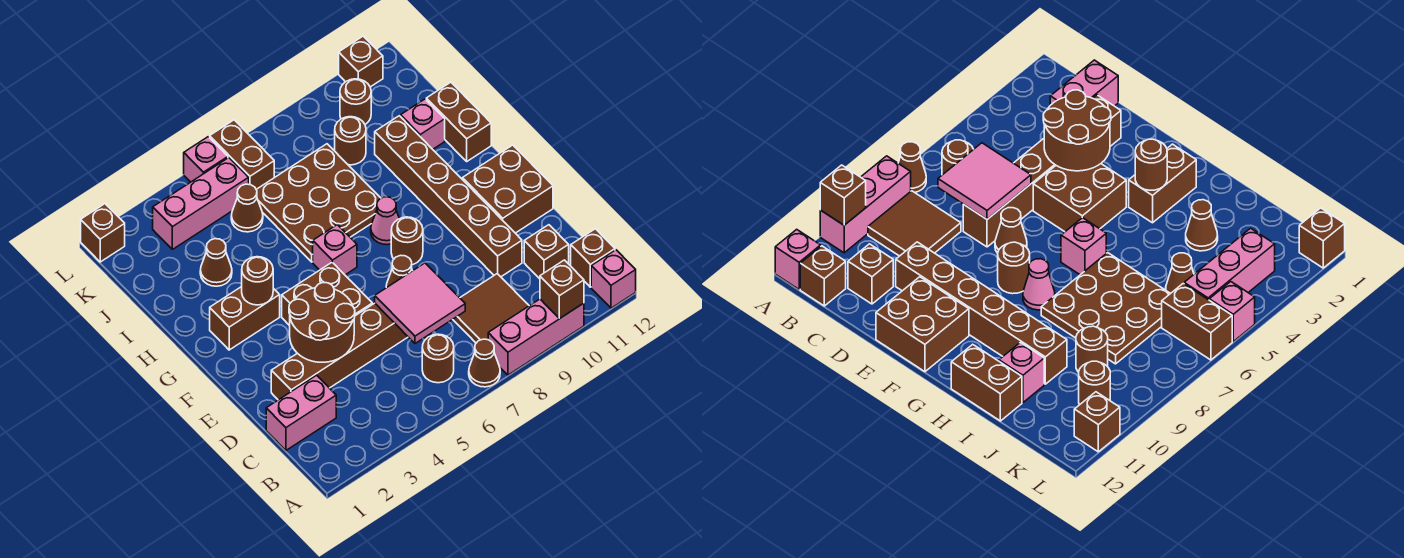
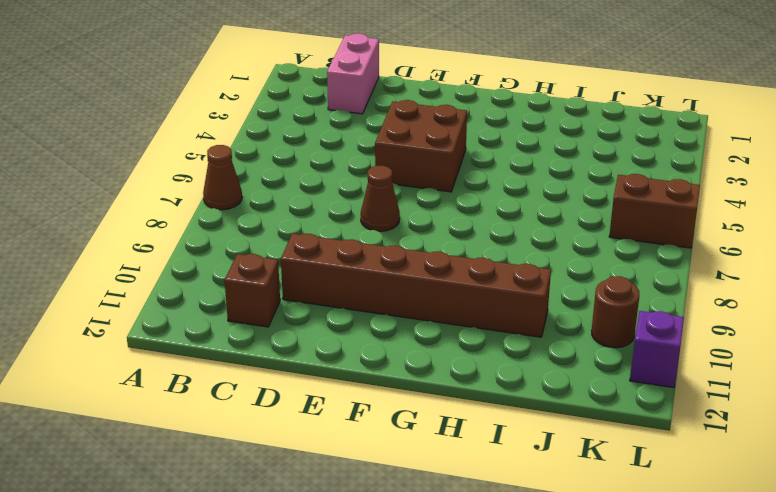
purple 1x1 brick [630,311,684,388] -> brown 1x1 brick [339,36,383,87]
none -> pink 1x3 brick [488,299,584,375]
none -> pink 1x1 brick [591,250,636,308]
none -> brown 1x1 round brick [422,334,454,383]
none -> brown 2x2 tile [453,274,529,343]

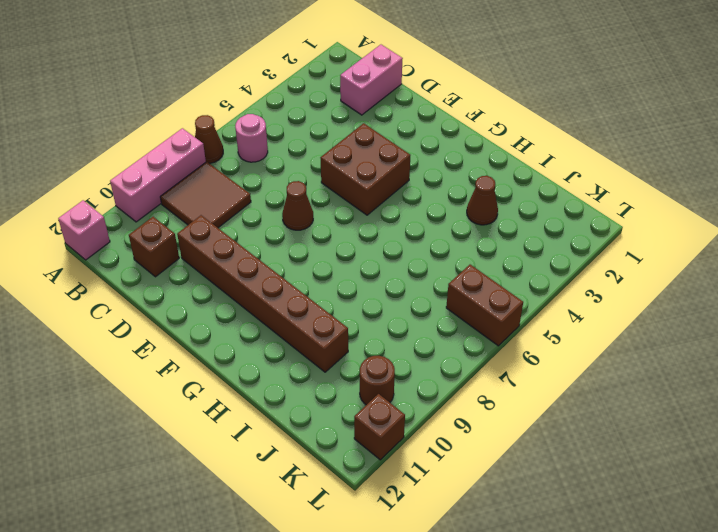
pink 1x1 round brick [235,114,268,162] -> brown 1x1 round brick [422,334,454,383]
none -> brown 1x1 brick [571,229,615,287]
none -> brown 1x6 brick [271,303,408,400]
none -> brown 2x2 brick [462,145,553,233]
none -> brown 1x1 round brick [391,217,423,265]

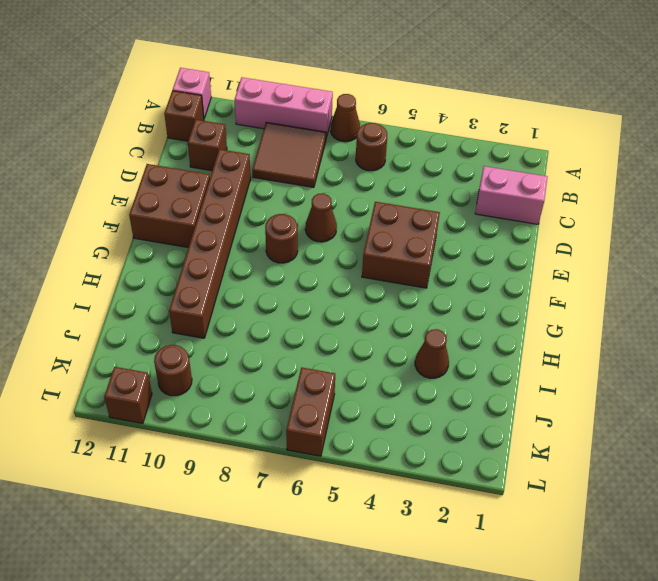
none -> brown 1x6 brick [271,303,408,400]
none -> brown 1x2 brick [210,287,280,350]
none -> pink 1x1 brick [313,225,357,275]
none -> pink 1x1 cone [371,197,399,245]

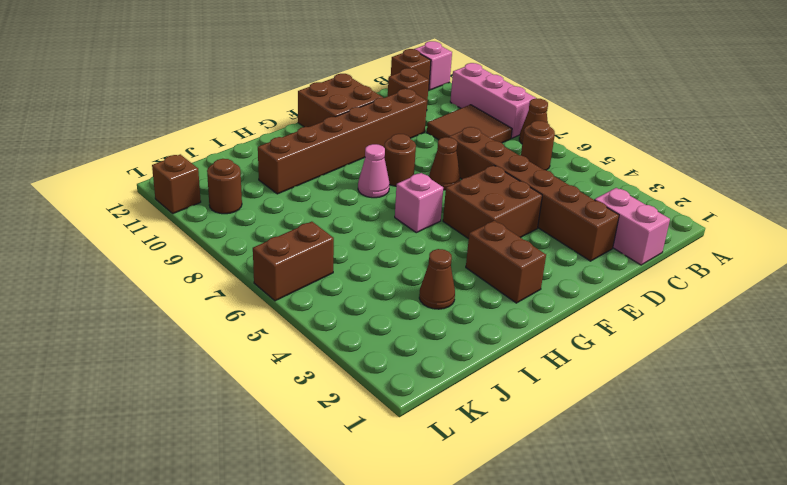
none -> brown 3x3 plate [256,144,380,262]
none -> brown 1x2 brick [426,82,491,161]
none -> pink 1x1 brick [401,99,445,149]
none -> brown 1x1 cone [231,184,263,232]

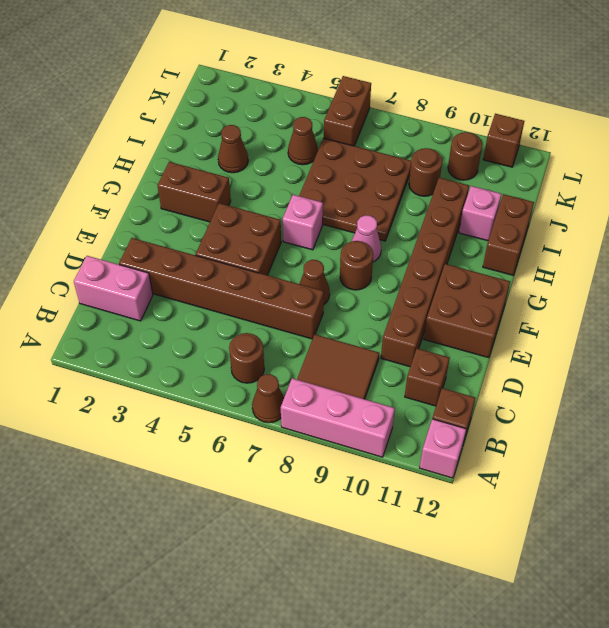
none -> pink 1x3 brick [153,158,249,249]
none -> brown 1x1 brick [81,204,125,262]
none -> pink 1x1 brick [184,137,228,182]
none -> brown 1x1 brick [540,260,584,319]

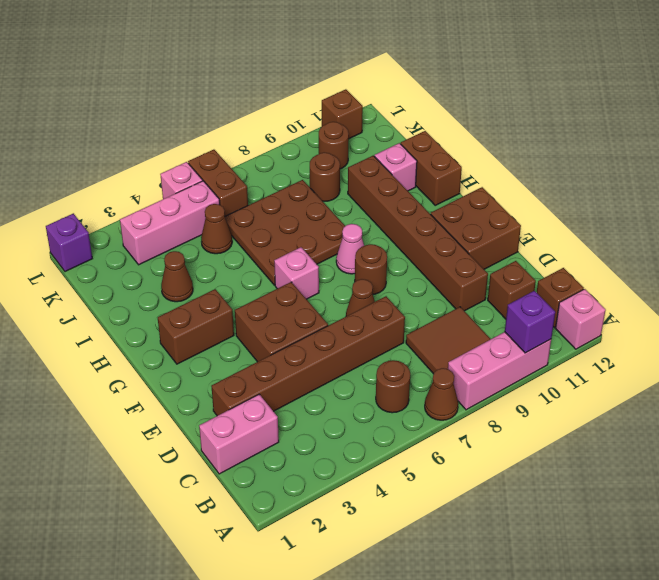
purple 1x1 brick [505,291,555,353] -> brown 1x1 brick [540,260,584,319]
purple 1x1 brick [46,213,92,272] -> brown 1x1 brick [81,204,125,262]
none -> pink 2x2 tile [375,263,465,343]
none -> brown 2x2 round brick [289,283,355,362]
none -> brown 1x1 round brick [242,257,273,305]

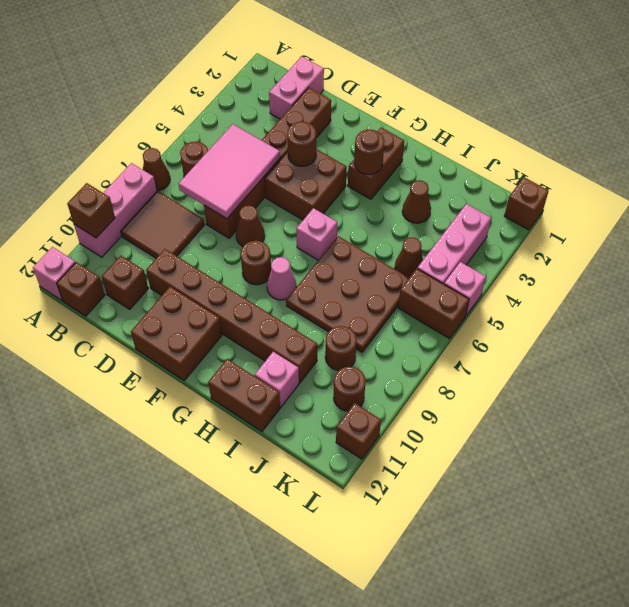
pink 2x3 tile [179,124,280,219] -> pink 2x2 tile [375,263,465,343]
brown 1x1 round brick [287,122,316,166] -> brown 2x2 round brick [289,283,355,362]

